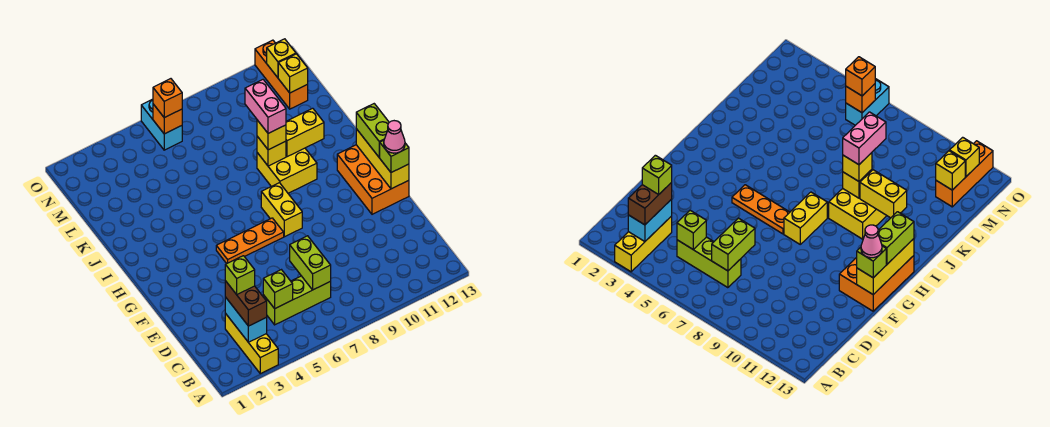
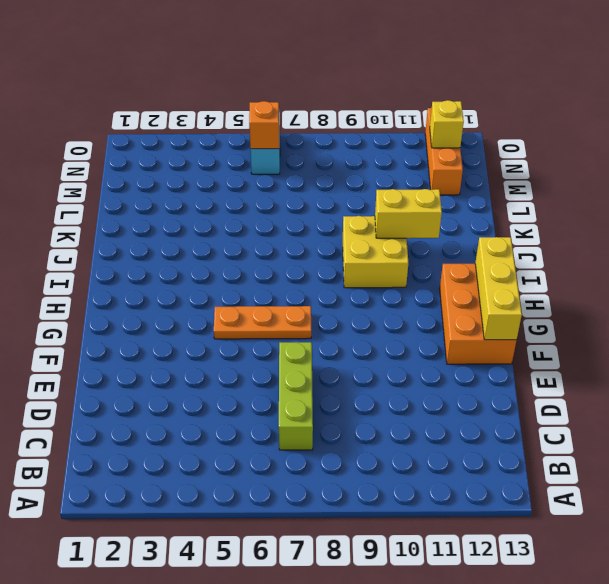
lime 1x3 brick [279,342,313,450] -> lime 1x3 brick turned to [263,276,331,325]
none -> yellow 1x3 brick [225,314,278,374]
none -> yellow 1x2 brick [261,183,302,237]
none -> cyan 1x2 brick [225,297,267,342]

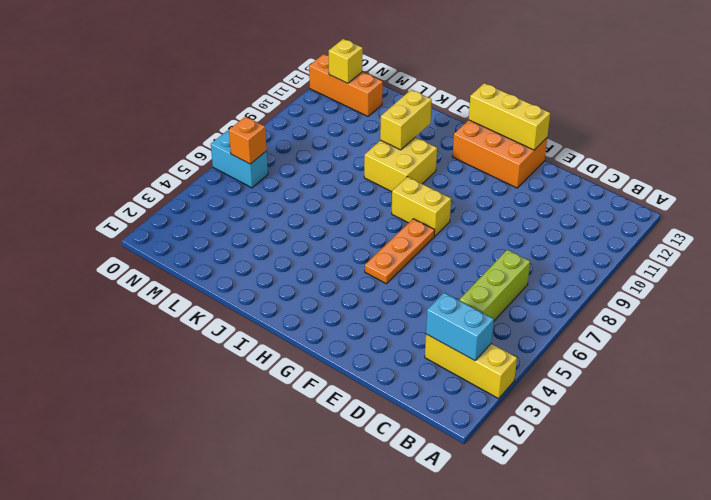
none -> lime 1x1 brick [263,270,293,309]
none -> lime 1x2 brick [290,236,331,290]
none -> yellow 1x1 brick [257,136,286,166]

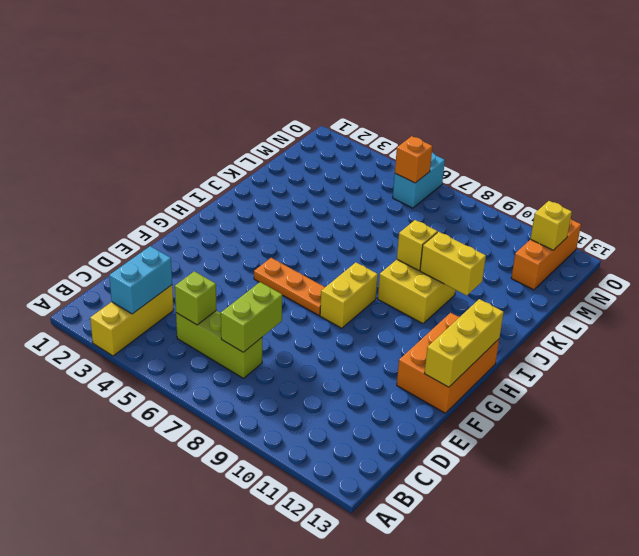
none -> yellow 1x1 brick [278,54,308,93]
none -> brown 1x2 brick [225,281,267,326]
none -> lime 1x1 brick [379,140,409,172]

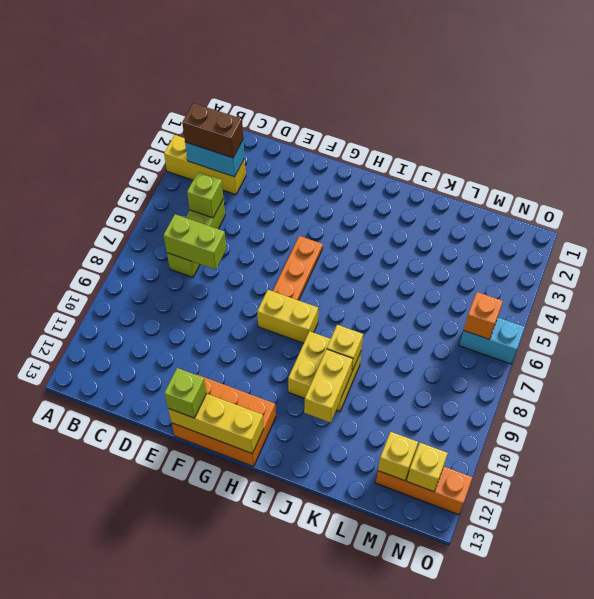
none -> lime 1x2 brick [356,104,389,157]
none -> yellow 1x1 brick [257,120,286,150]
none -> orange 1x1 brick [153,79,182,118]

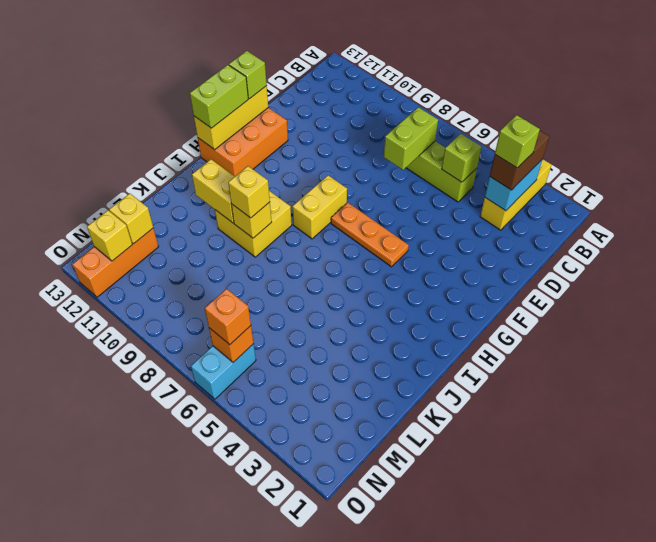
none -> pink 1x1 cone [384,121,405,153]
none -> pink 1x2 brick [245,80,286,133]

